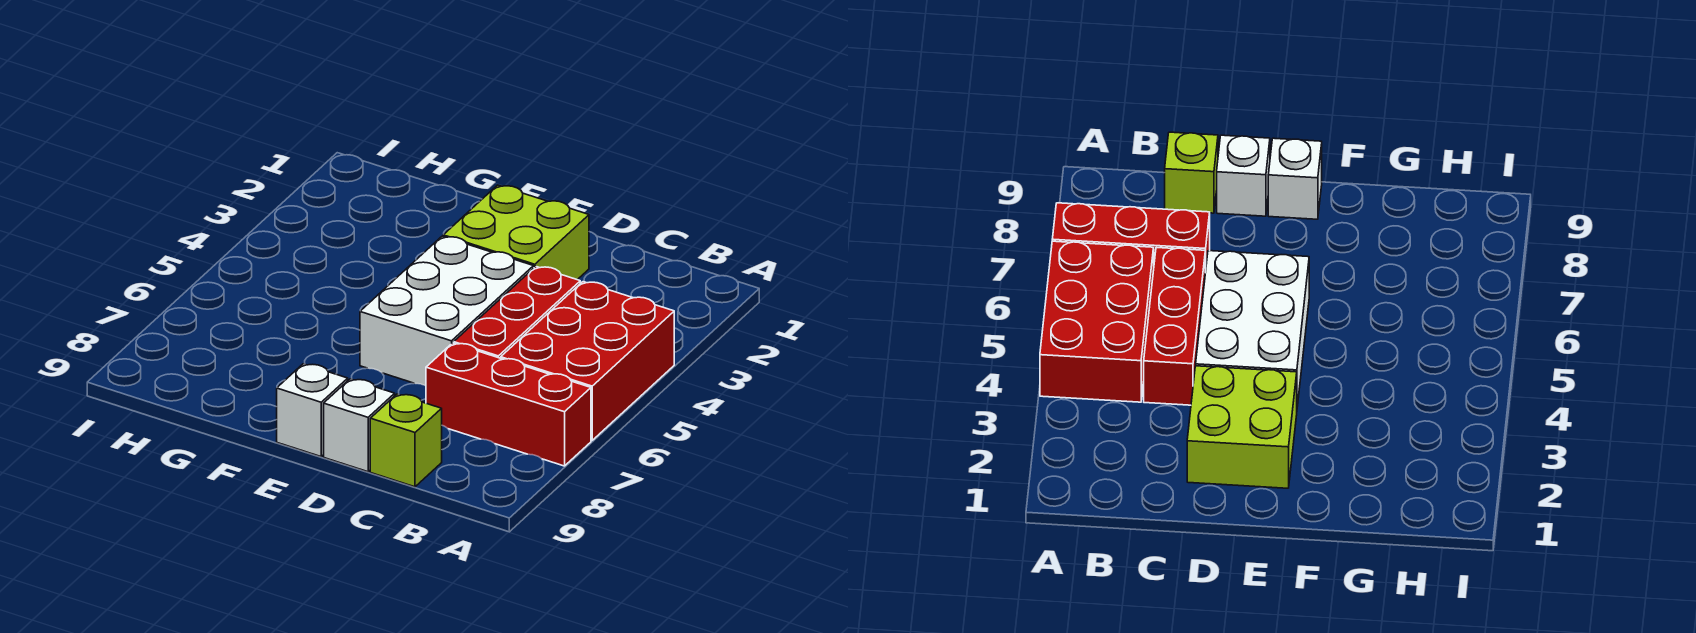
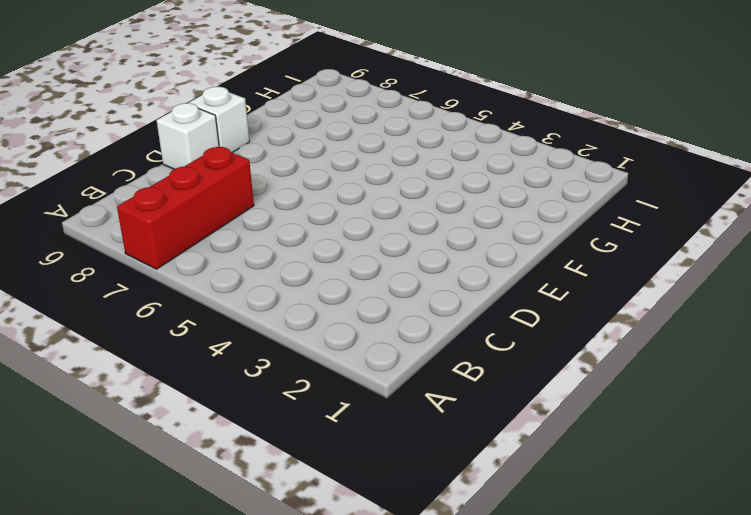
none -> red 2x3 brick [501,282,674,440]
none -> red 1x3 brick [454,267,580,358]

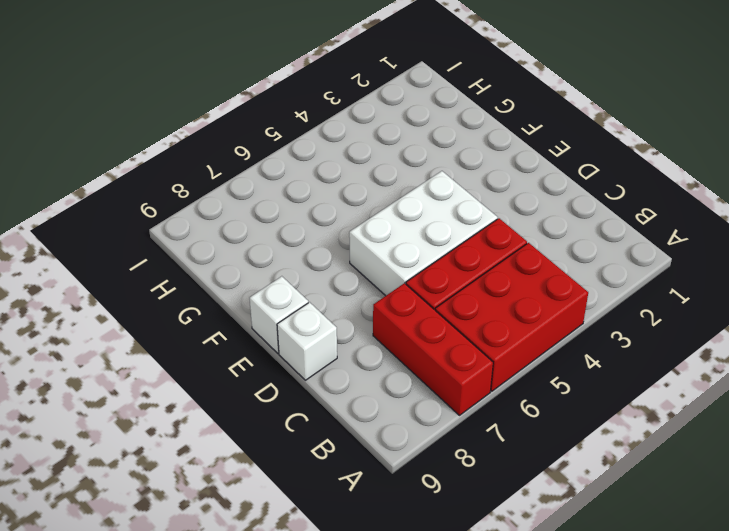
none -> lime 1x1 brick [370,394,442,487]
none -> lime 2x2 brick [443,185,589,280]

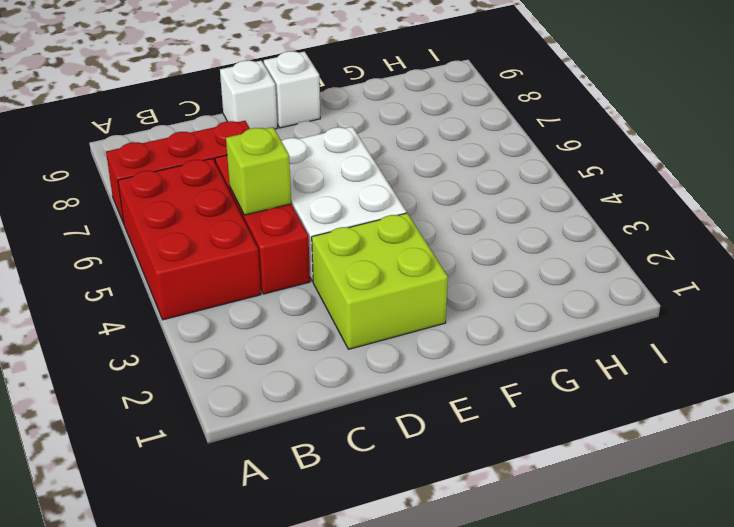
lime 1x1 brick [226,127,291,215] -> lime 1x1 brick moved to [370,394,442,487]

